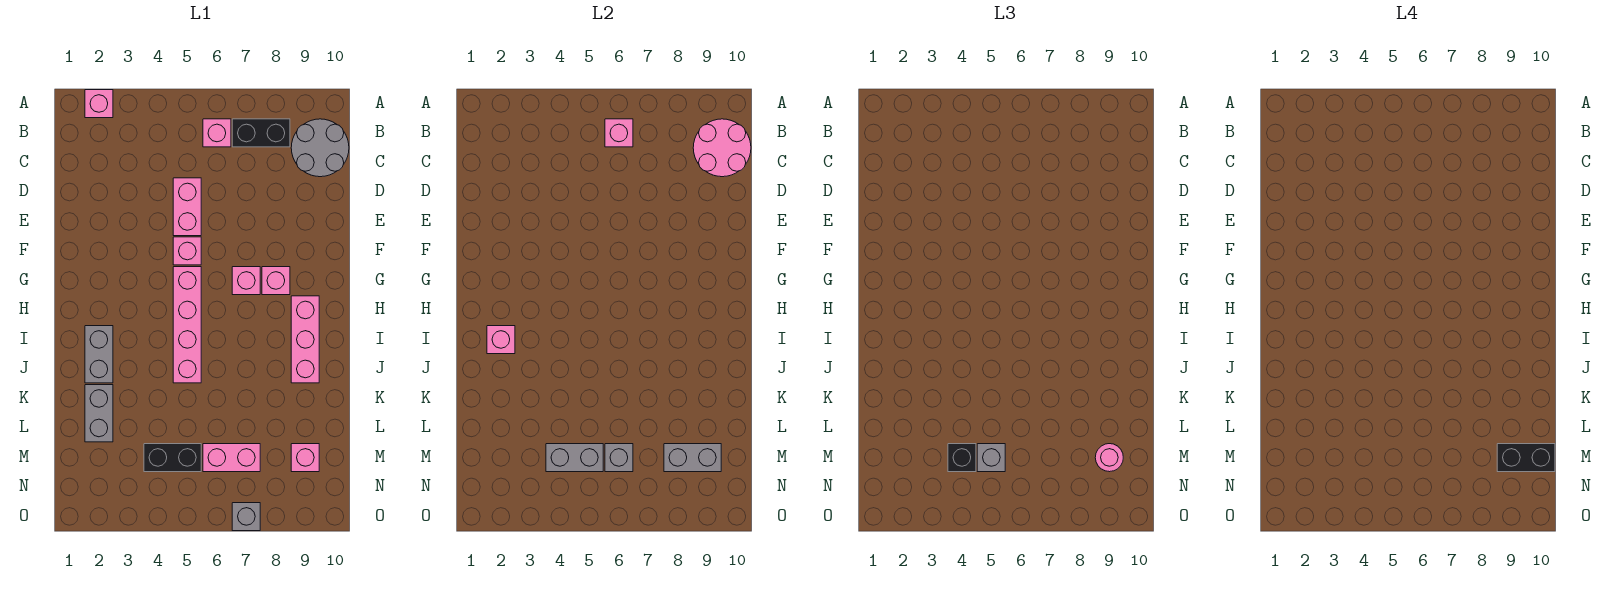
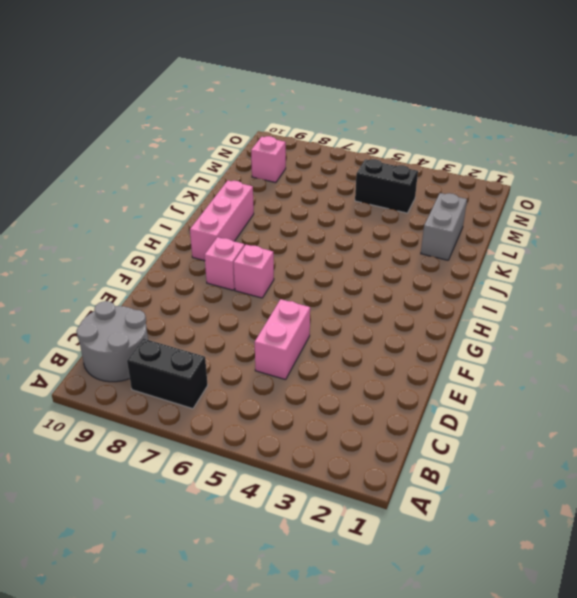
none -> pink 1x1 brick [85,90,113,118]
none -> pink 1x1 brick [203,119,231,147]
none -> pink 1x1 brick [173,237,201,265]

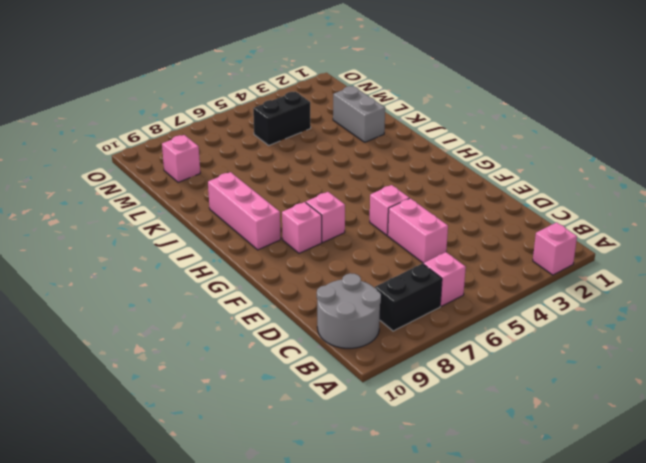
none -> pink 1x4 brick [173,267,201,383]
none -> grey 1x2 brick [85,326,113,383]
none -> pink 1x2 brick [203,444,260,472]

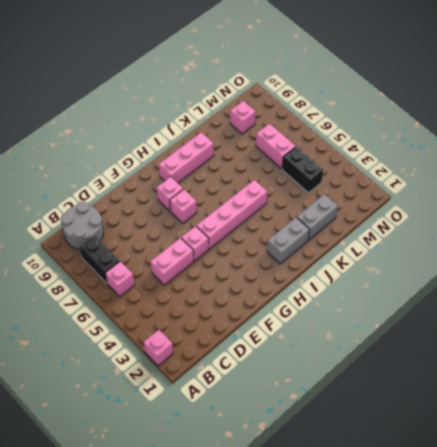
none -> grey 1x1 brick [232,503,260,531]
none -> pink 1x1 brick [605,119,633,147]
none -> pink 2x2 round brick [693,119,751,177]

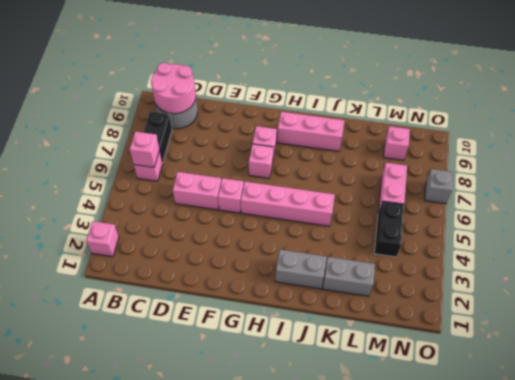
none -> pink 1x1 brick [487,326,515,354]
none -> grey 1x2 brick [546,444,603,472]
none -> grey 1x1 brick [605,444,633,472]

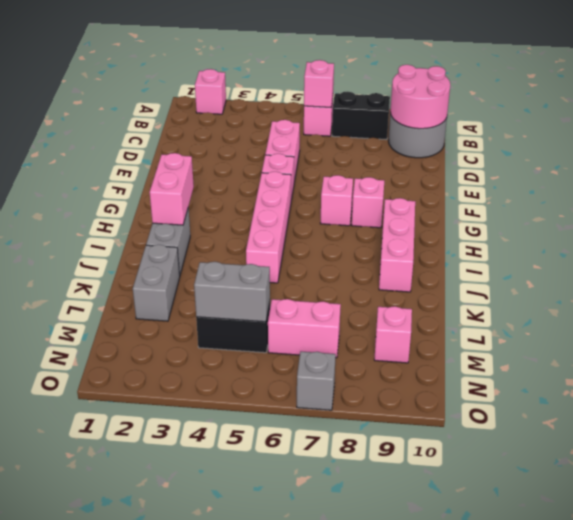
pink 1x2 brick [150,153,194,225] -> pink 1x1 brick [487,326,515,354]
none -> grey 1x1 brick [605,444,633,472]
none -> grey 1x2 brick [664,444,721,472]
none -> black 1x1 brick [948,444,976,472]

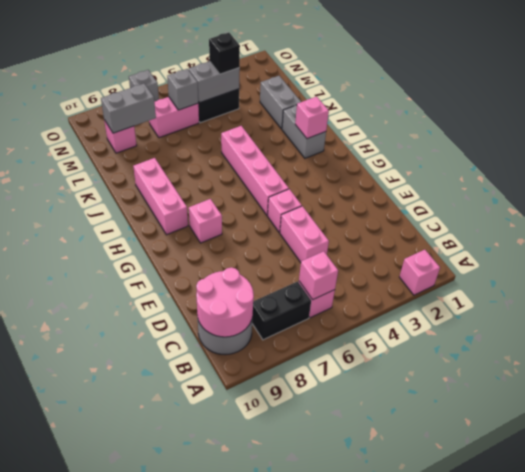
none -> pink 1x1 brick [232,267,260,295]
none -> grey 1x1 brick [977,444,1005,472]
none -> pink 1x1 round brick [1095,444,1123,472]

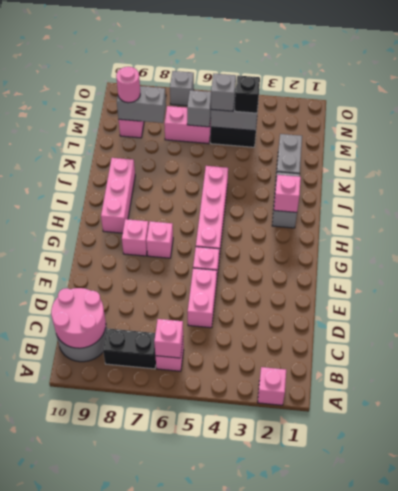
none -> black 1x2 brick [1497,444,1555,472]

